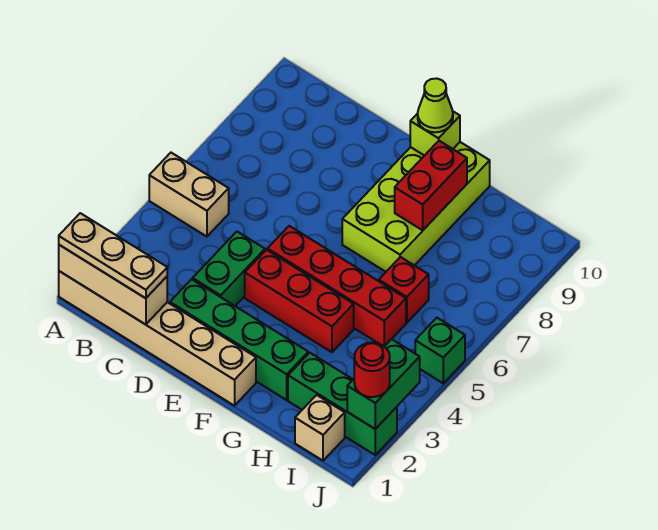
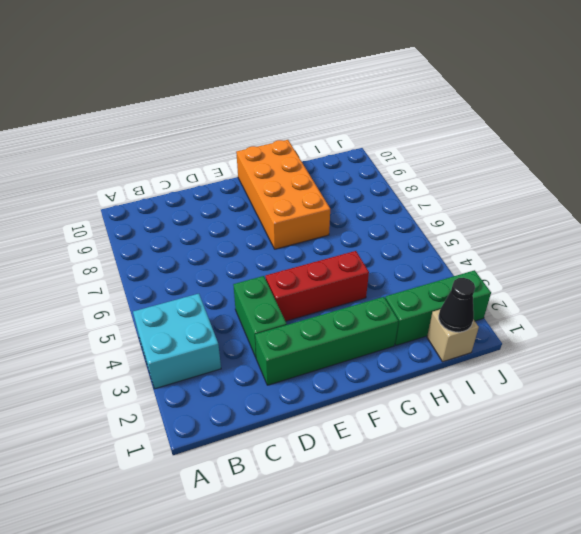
cyan 2x2 brick [133,294,221,389] -> none
orange 2x4 brick [236,140,330,249] -> lime 2x4 brick [342,142,490,272]
black 1x1 cone [439,278,475,332] -> none
none -> tan 1x6 brick [59,271,256,406]
none -> tan 1x2 brick [149,153,229,237]
none -> red 1x4 brick [267,226,406,346]

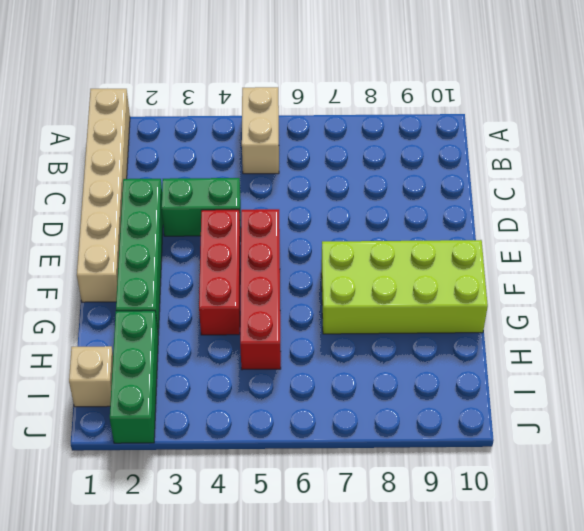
none -> red 1x1 brick [379,257,429,323]
none -> green 1x1 brick [415,318,465,383]
none -> tan 1x3 brick [59,245,167,325]

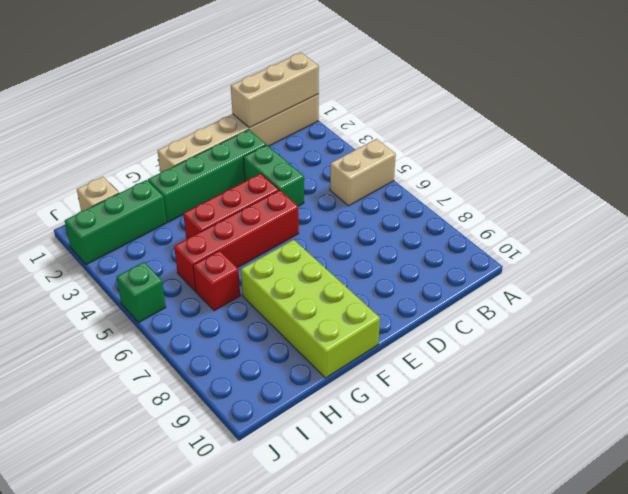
none -> lime 1x1 brick [410,112,460,156]
none -> red 1x2 brick [395,141,467,230]
none -> green 1x2 brick [347,339,420,429]

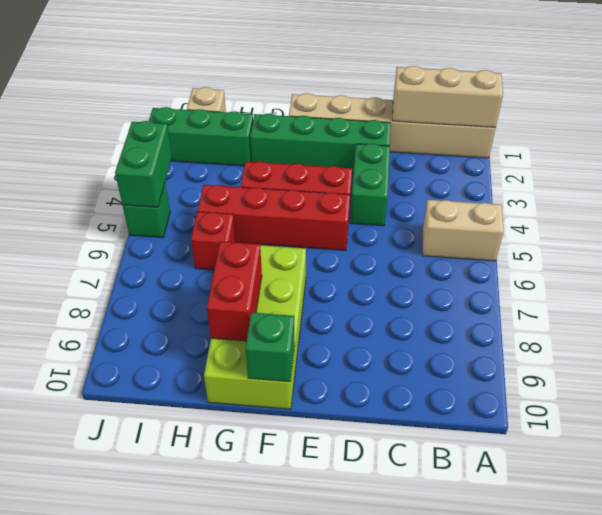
green 1x1 brick [245,313,295,382] -> lime 1x1 brick [410,112,460,156]
green 1x2 brick [115,121,172,207] -> green 1x2 brick moved to [347,339,420,429]
none -> tan 1x3 plate [59,213,167,298]
none -> lime 1x1 cone [418,78,453,132]
none -> red 1x1 round brick [354,343,390,397]

